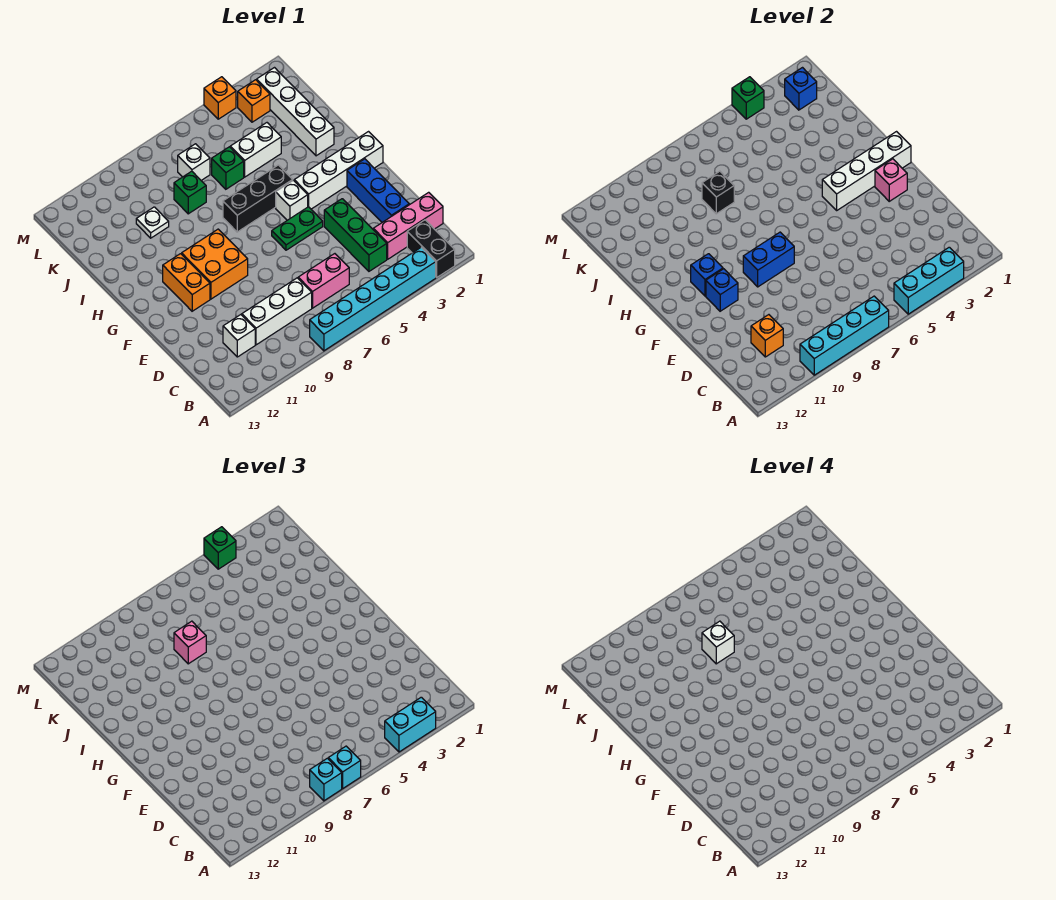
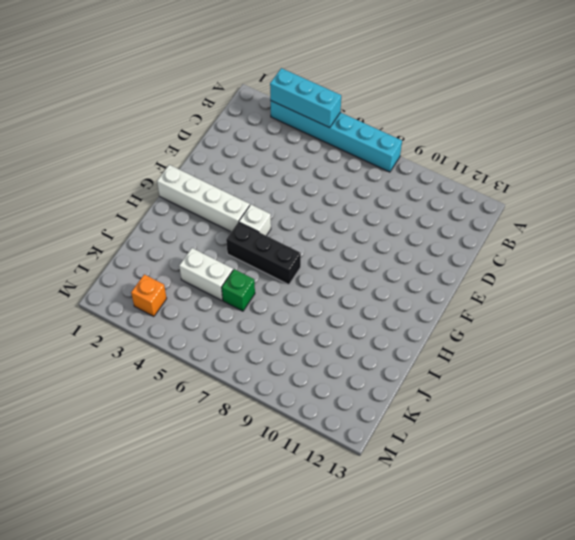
none -> black 1x2 brick [407,220,455,277]
none -> pink 1x3 brick [373,192,443,259]
none -> green 1x3 brick [324,199,387,271]
none -> pink 1x2 brick [298,254,349,308]

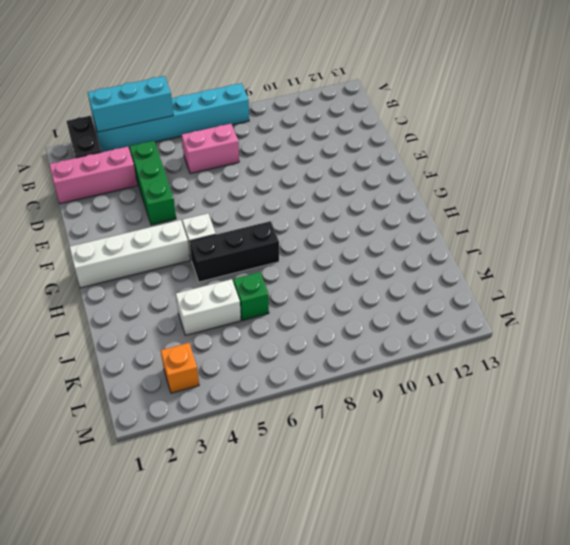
none -> white 1x3 brick [242,278,312,345]
none -> white 1x1 brick [223,315,255,357]
none -> blue 1x3 brick [347,159,409,222]
none -> green 1x2 plate [272,207,323,250]

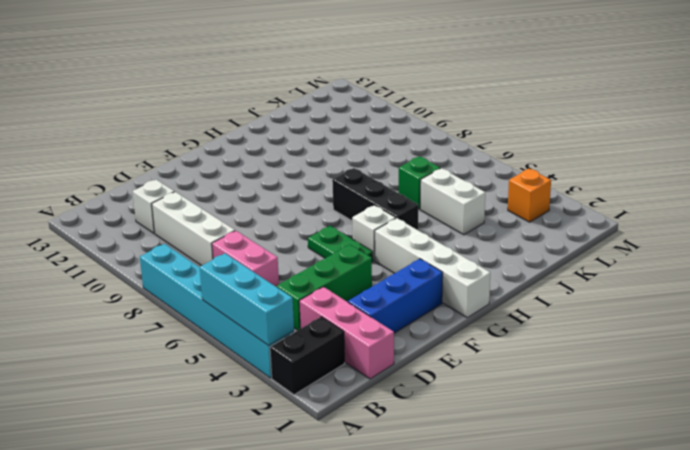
none -> orange 2x2 brick [182,229,248,299]
none -> orange 1x2 brick [163,254,210,311]
none -> white 1x4 brick [257,68,334,156]
none -> green 1x1 brick [174,171,206,214]

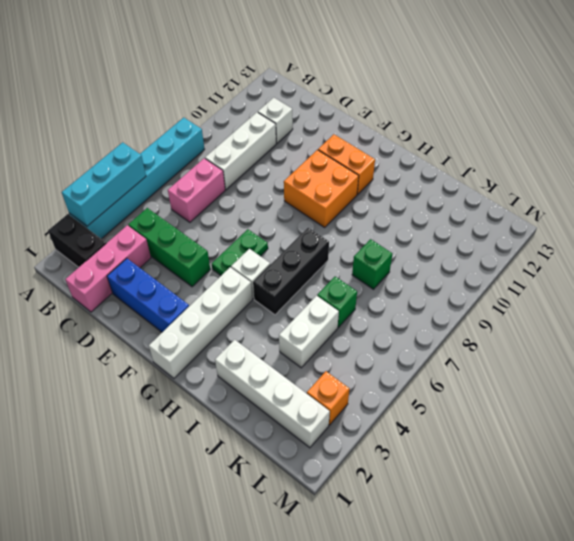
none -> white 1x1 plate [136,207,169,238]
none -> white 1x1 brick [178,144,210,180]
none -> orange 1x1 brick [204,77,236,119]
none -> cyan 1x4 brick [800,296,889,375]

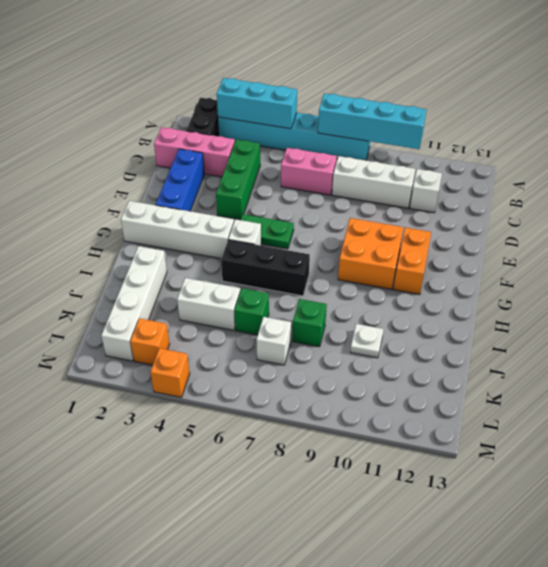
none -> orange 1x1 brick [751,315,783,357]
none -> pink 1x1 brick [875,159,907,201]
none -> blue 1x2 brick [743,232,794,287]
none -> blue 1x1 brick [706,269,738,311]

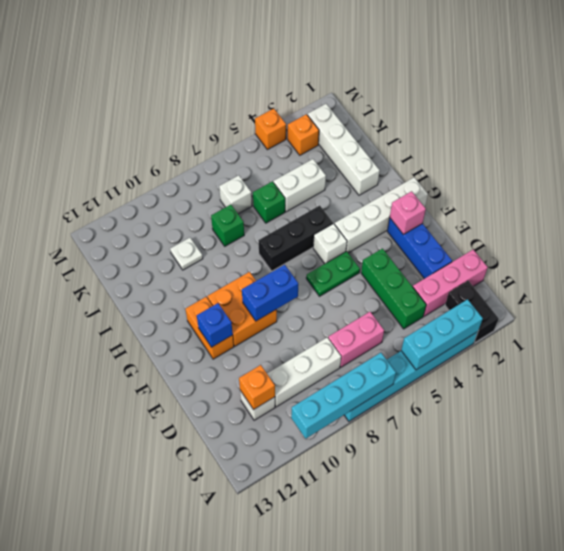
none -> white 1x4 brick [822,132,911,210]
none -> blue 1x1 brick [691,254,723,296]
none -> black 1x1 brick [702,171,734,214]
none -> blue 1x1 brick [785,68,817,110]

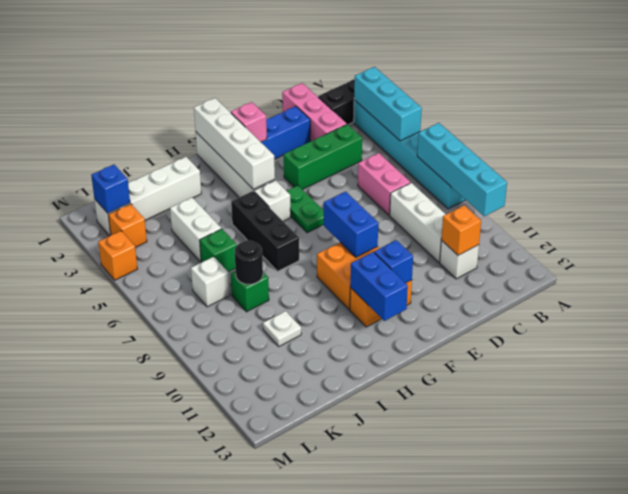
blue 1x2 brick [350,252,408,321] -> blue 1x1 brick [691,254,723,296]
black 1x1 round brick [235,240,263,285] -> black 1x1 brick [702,171,734,214]
none -> green 1x1 brick [732,77,764,119]
none -> cyan 1x2 brick [385,697,436,752]
none -> cyan 1x1 brick [328,746,361,788]
none -> cyan 1x1 brick [310,758,342,801]

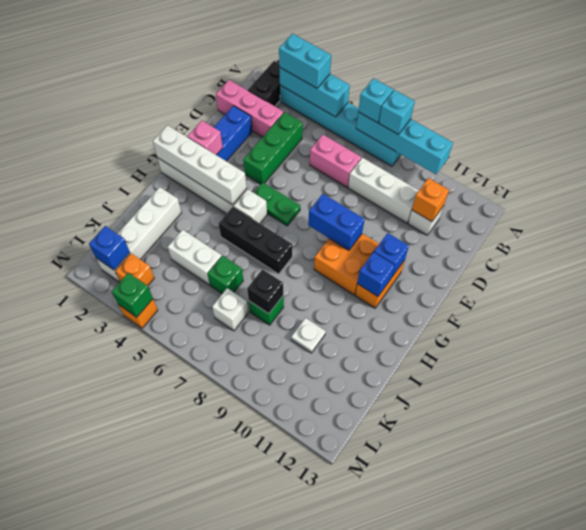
none -> pink 1x1 brick [174,621,206,664]
none -> green 1x1 brick [204,527,236,569]
none -> white 1x1 brick [702,621,734,664]

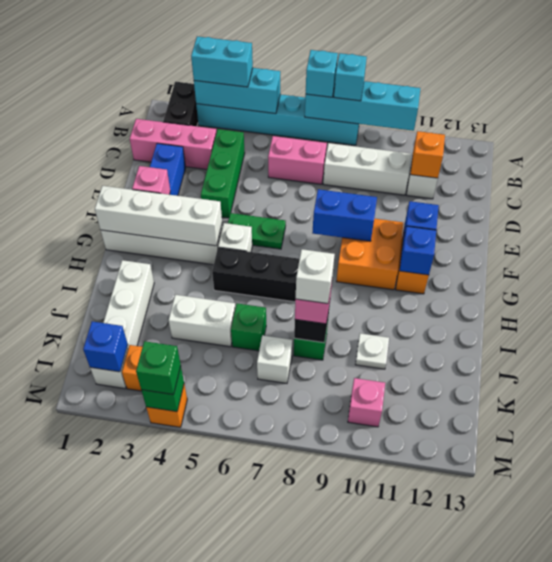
pink 1x1 brick [348,378,385,427] -> none

